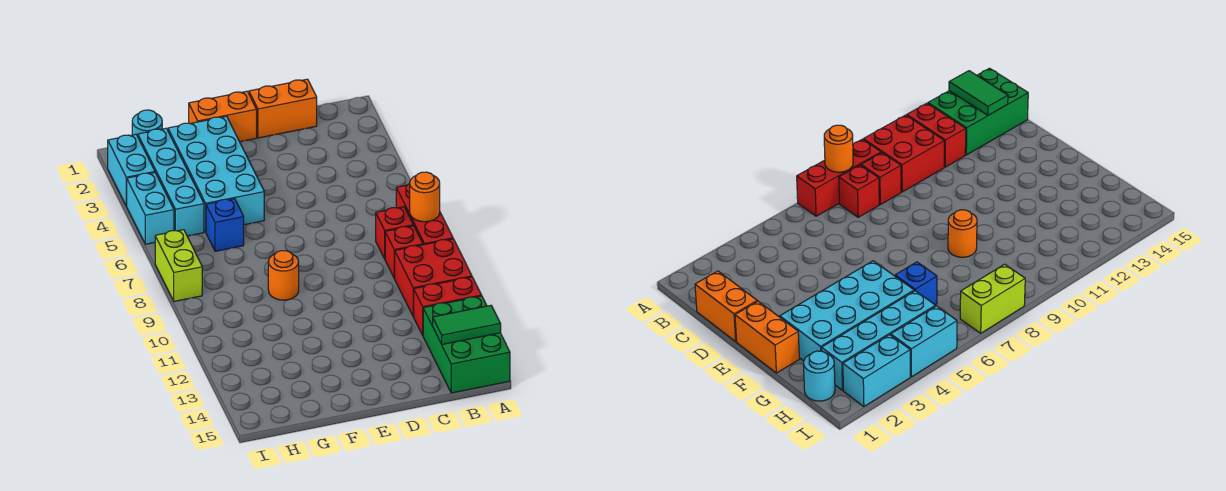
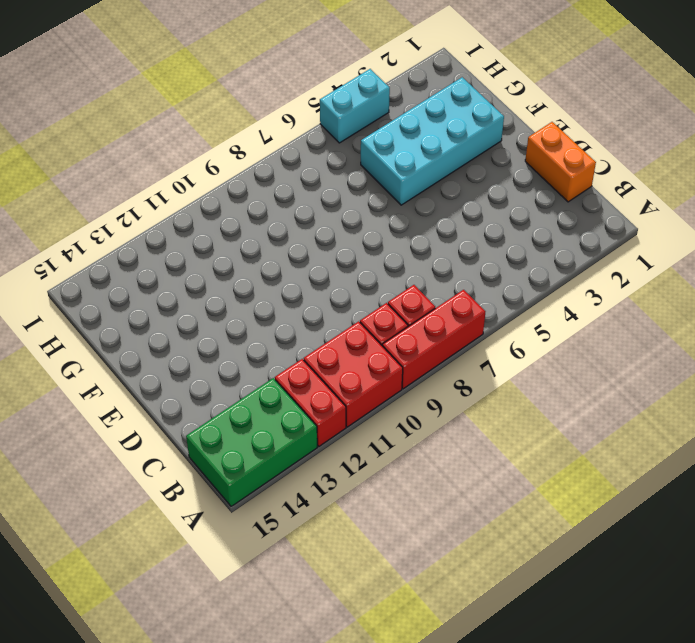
none -> orange 1x2 brick [189,91,257,142]
none -> orange 1x1 round brick [268,251,299,300]
none -> blue 1x1 brick [206,199,244,251]

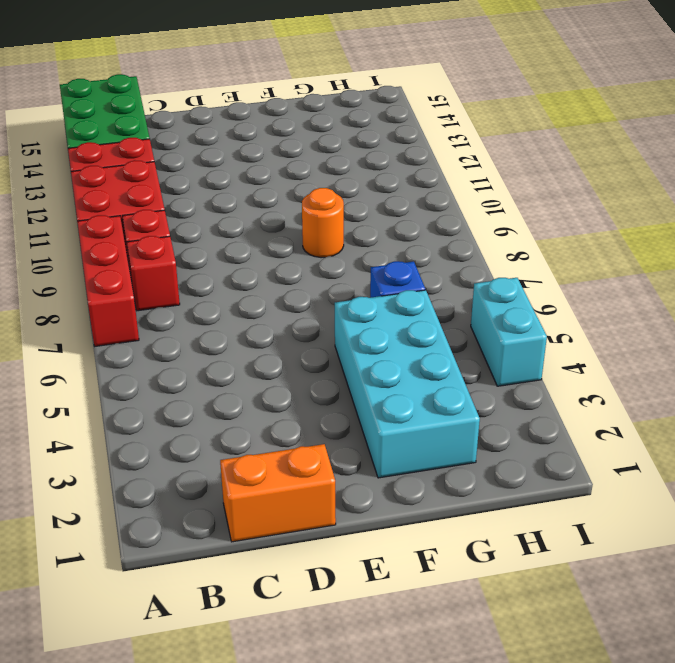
none -> orange 1x2 brick [189,91,257,142]
none -> cyan 1x1 round brick [132,110,162,136]
none -> cyan 1x4 brick [138,128,204,236]

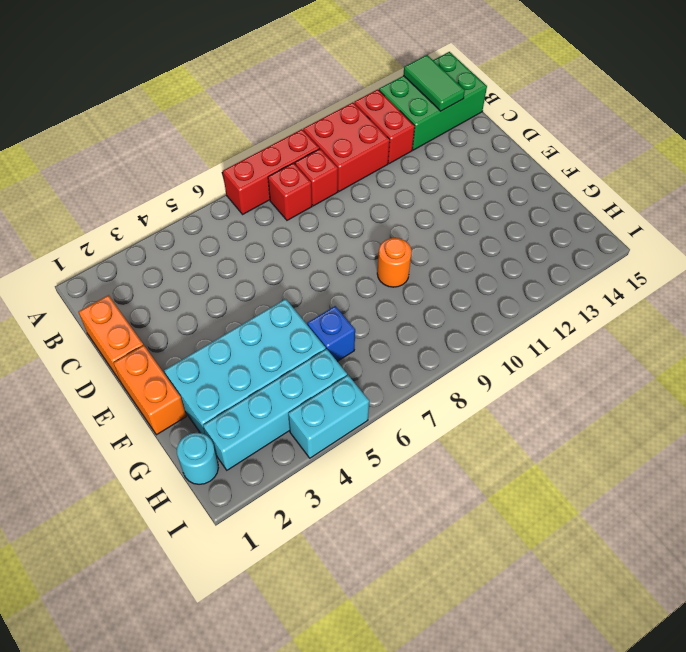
none -> cyan 1x2 brick [108,134,155,206]
none -> lime 1x2 brick [155,230,202,301]
none -> orange 1x1 round brick [410,172,440,222]

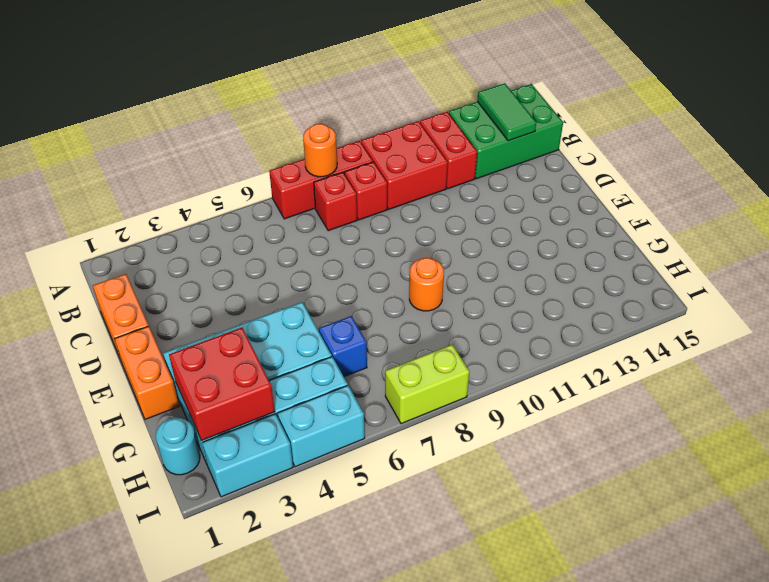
red 2x2 brick [169,328,275,441] -> none

